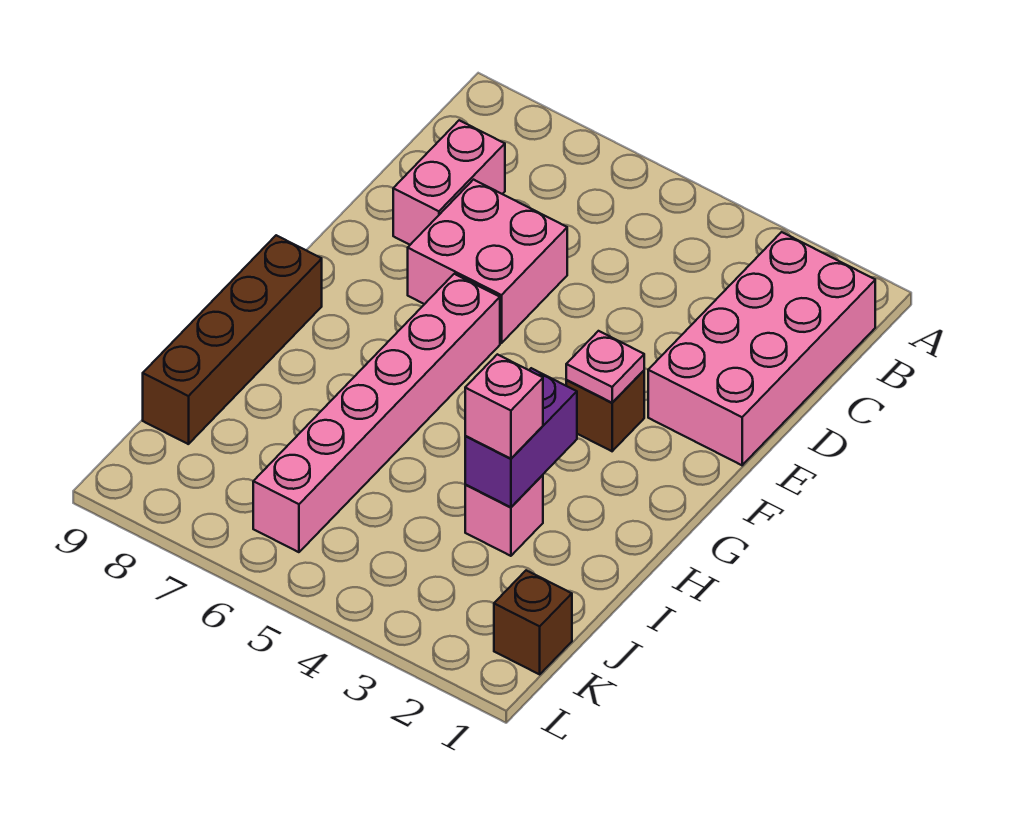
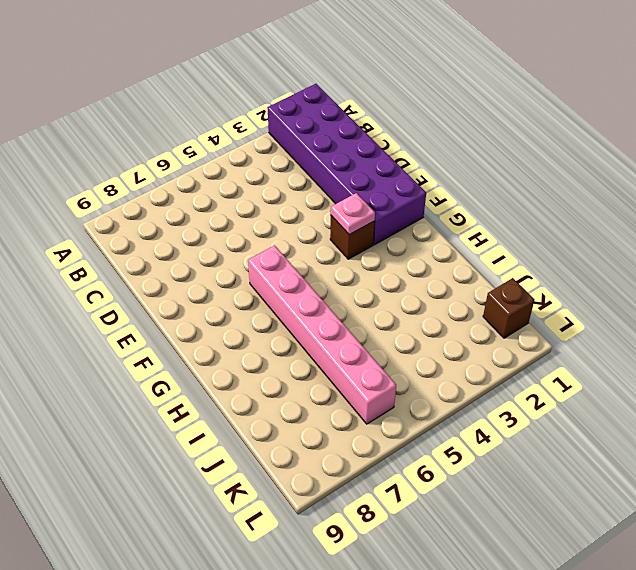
purple 2x6 brick [267,84,426,245] -> pink 2x4 brick [648,232,875,465]
none -> pink 1x2 brick [393,120,505,245]
none -> pink 2x2 brick [408,180,567,343]

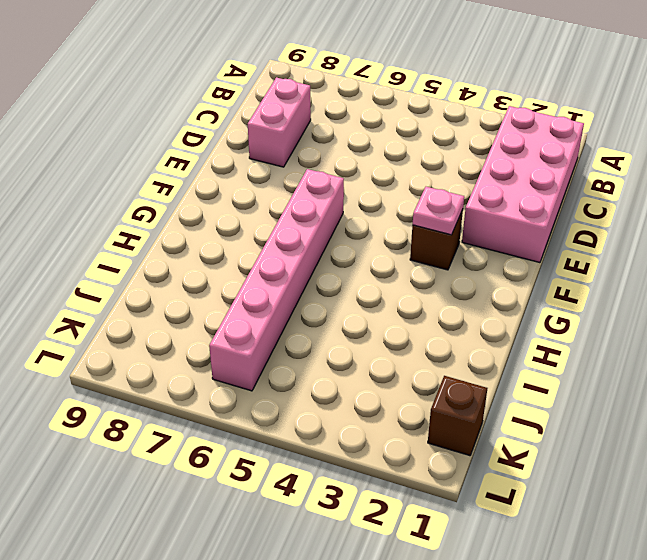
none -> pink 2x2 brick [408,180,567,343]
none -> brown 1x4 brick [143,235,322,444]

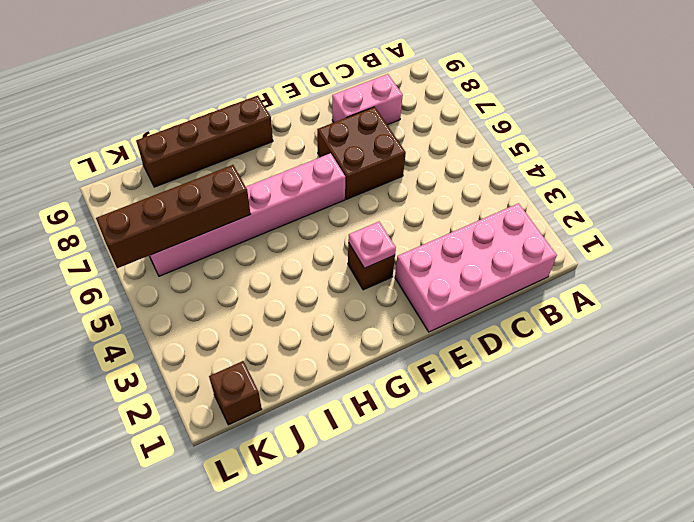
brown 2x2 brick [317,107,406,199] -> pink 2x2 brick [408,180,567,343]
brown 1x4 brick [96,165,251,268] -> none
none -> pink 1x1 brick [465,475,543,556]
none -> purple 1x2 brick [465,368,577,507]

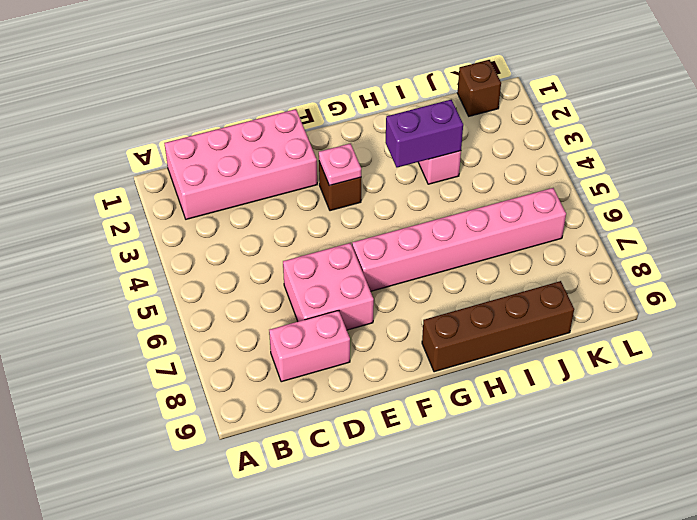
none -> pink 1x1 brick [465,354,543,459]

